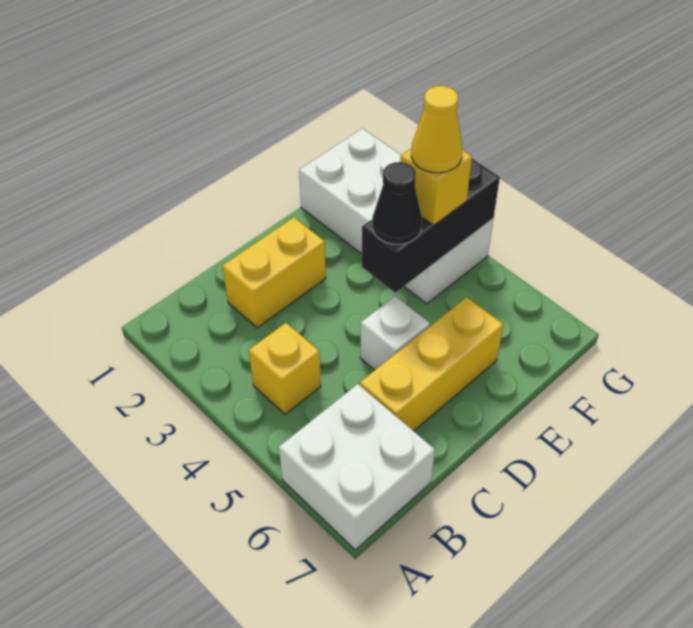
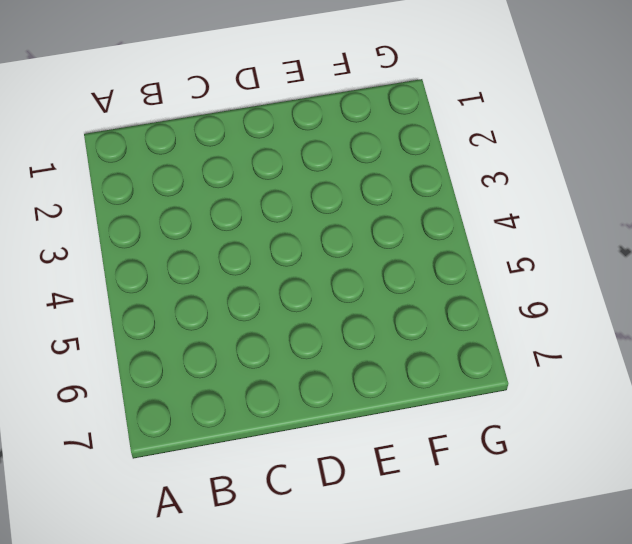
none -> white 2x2 brick [279,384,435,550]
none -> yellow 1x1 brick [249,323,321,414]

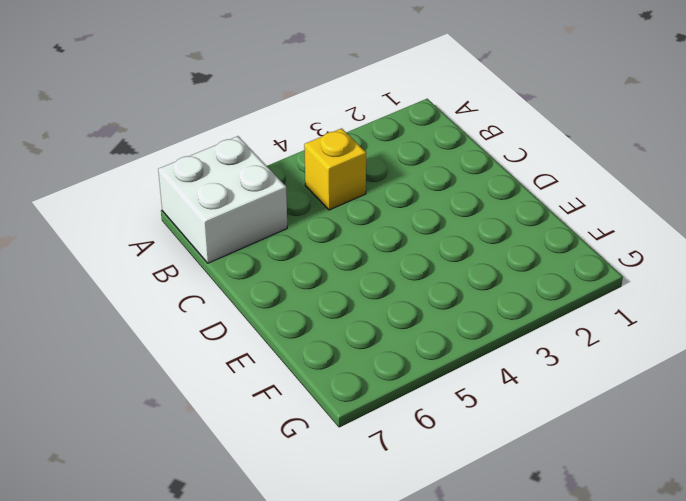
none -> yellow 1x2 brick [222,217,326,328]
none -> yellow 1x3 brick [360,297,503,431]

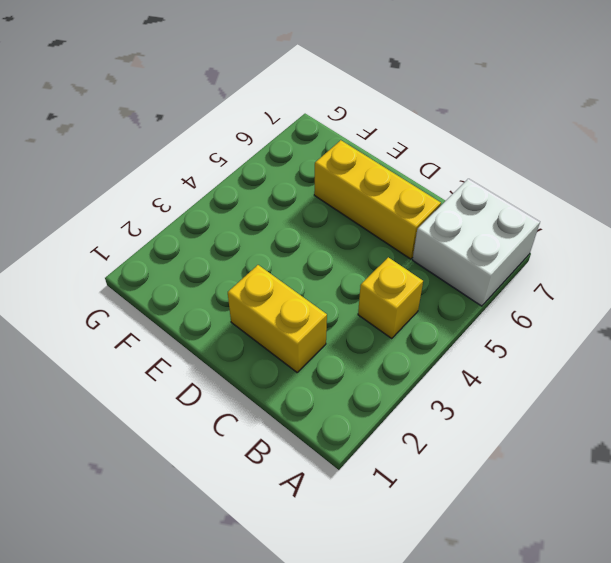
none -> white 1x1 brick [360,296,430,370]
none -> white 2x4 brick [299,129,493,304]

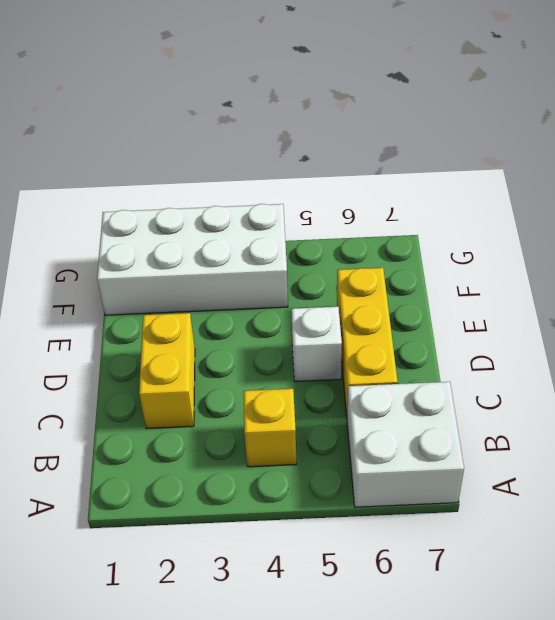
none -> black 1x3 brick [362,159,500,293]
none -> black 1x1 cone [373,162,422,244]

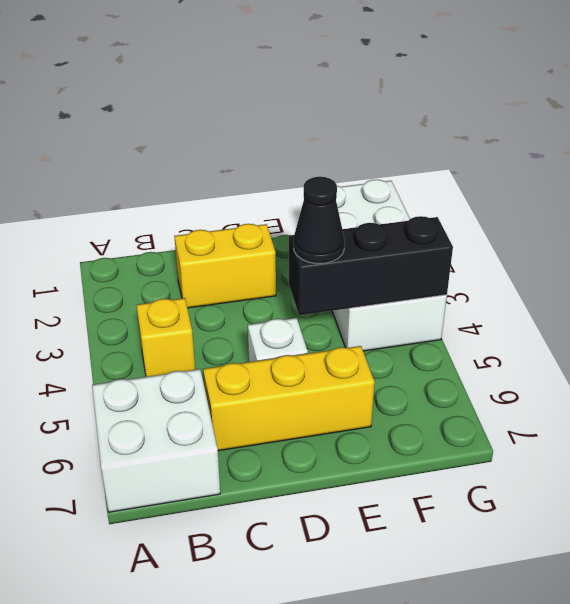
none -> yellow 1x1 brick [400,148,472,225]
none -> yellow 1x1 cone [411,86,462,173]

